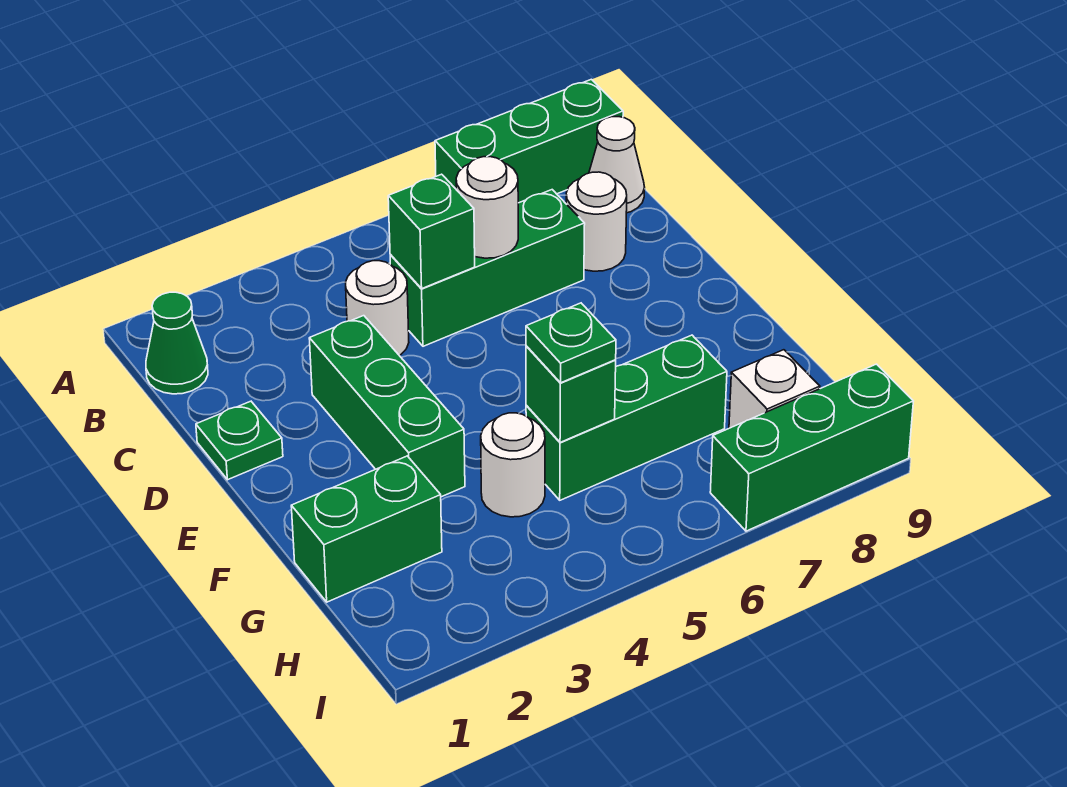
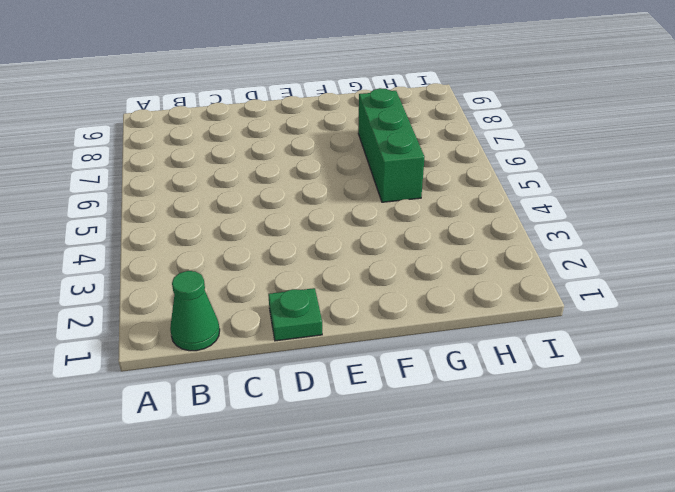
none -> green 1x3 brick [435,79,623,203]
none -> white 1x1 cone [589,117,645,213]
none -> white 1x1 round brick [345,261,409,355]

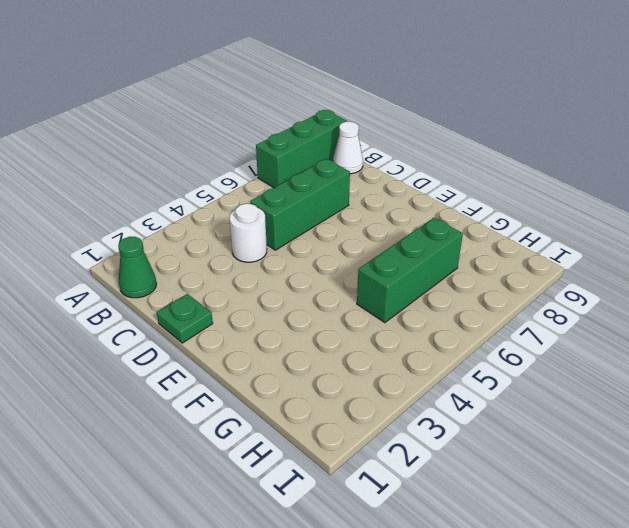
none -> white 1x1 round brick [566,172,627,271]
none -> green 1x3 brick [309,316,465,497]
none -> green 1x2 brick [291,456,442,602]

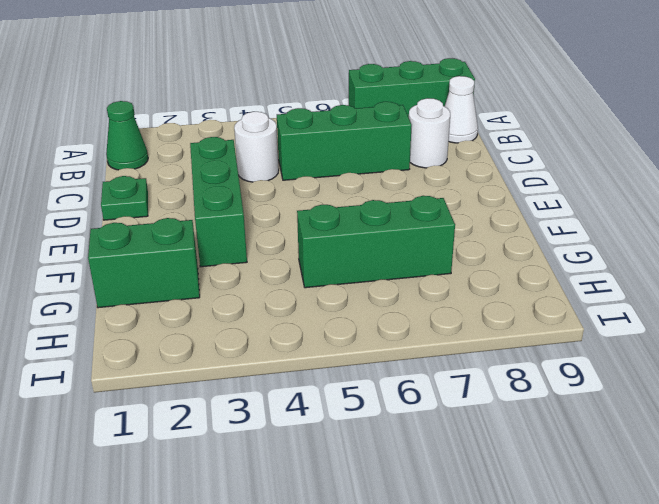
none -> white 1x1 round brick [481,413,545,517]
none -> white 1x1 brick [729,350,820,428]
none -> green 1x3 brick [710,364,913,531]

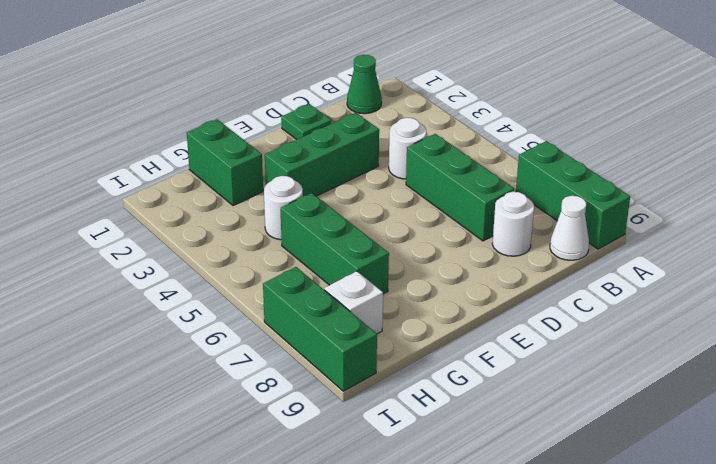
none -> green 1x1 brick [388,174,475,288]
none -> white 1x1 round brick [456,157,518,258]
none -> green 1x1 brick [526,346,616,442]

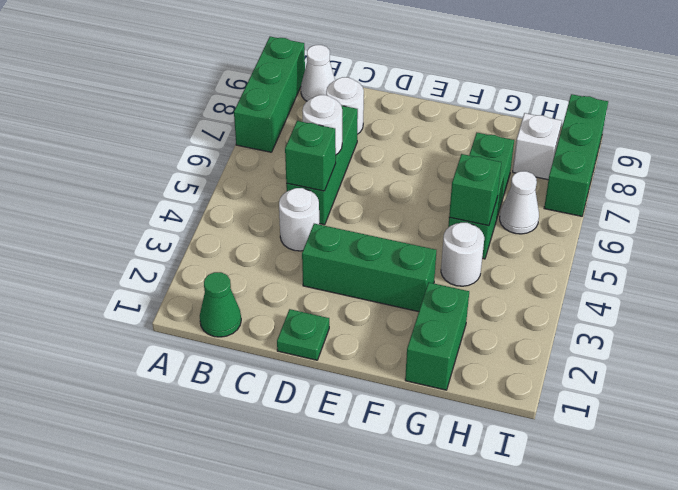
white 1x1 cone [500,171,539,234] -> none
none -> green 1x1 plate [526,303,616,383]

